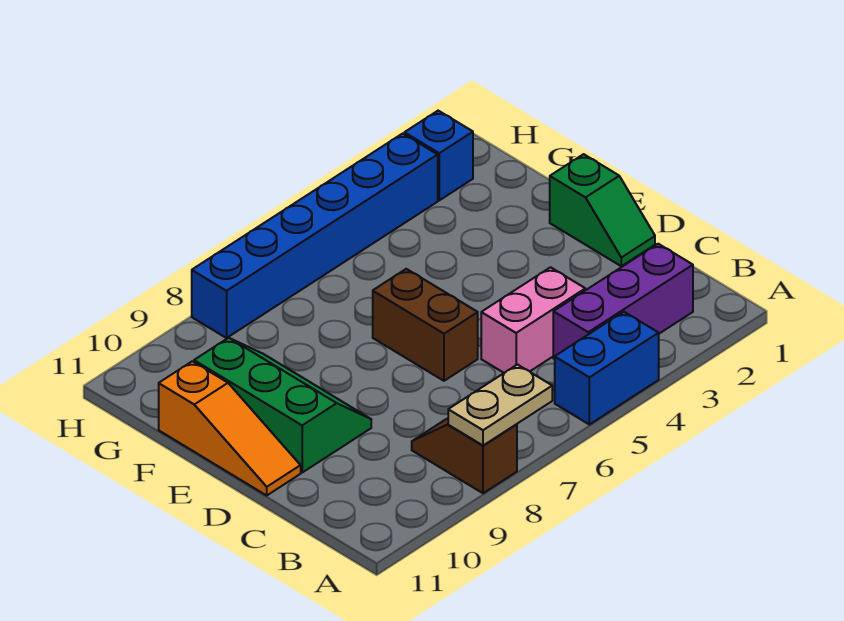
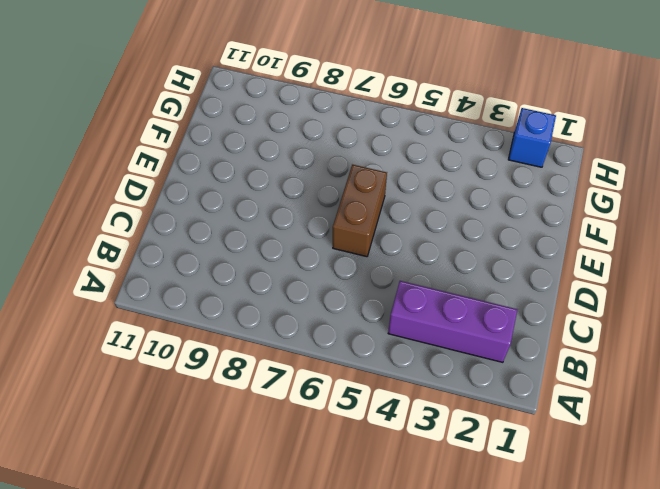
none -> blue 1x2 brick [555,312,659,424]
none -> brown 1x2 slope [412,419,517,493]

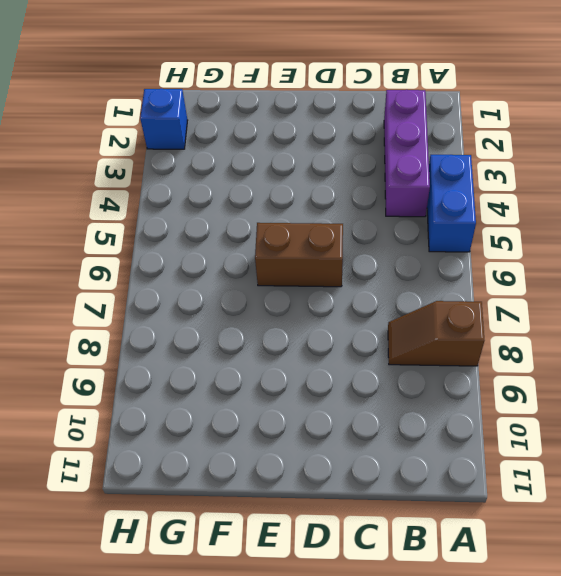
none -> pink 1x2 brick [481,267,585,373]
none -> green 1x2 slope [550,154,655,266]

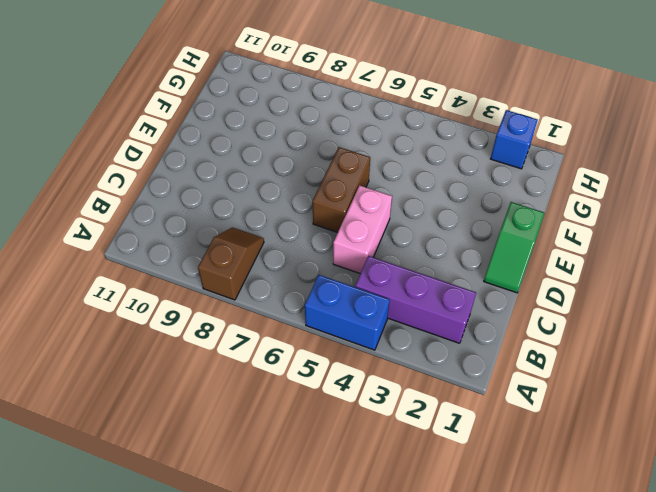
pink 1x2 brick [333,185,392,274] -> pink 1x2 brick turned to [481,267,585,373]
none -> green 2x3 slope [194,338,371,472]
none -> orange 1x3 slope [159,361,301,495]

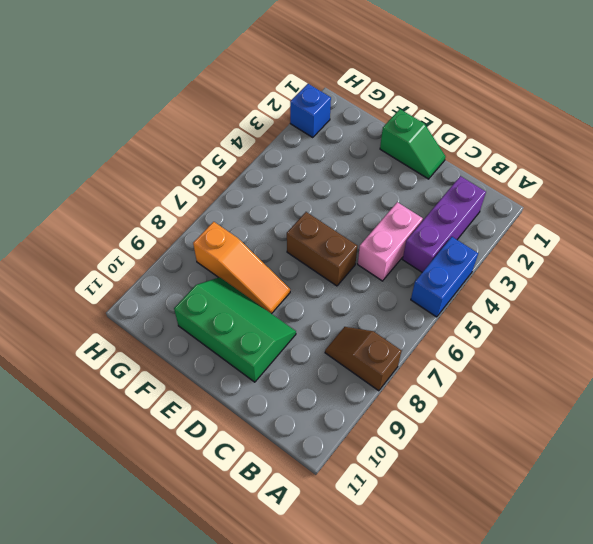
orange 1x3 slope [193,222,290,314] -> orange 1x3 slope moved to [159,361,301,495]
none -> blue 1x6 brick [192,134,438,338]
none -> tan 1x2 plate [448,365,552,446]

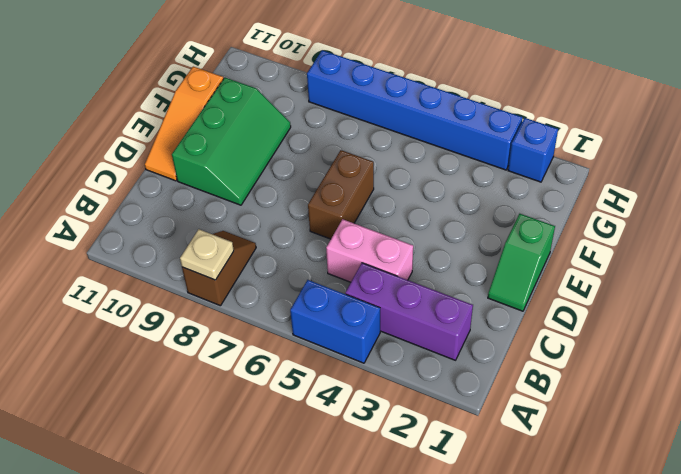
tan 1x1 plate [180,229,234,280] -> tan 1x2 plate [448,365,552,446]

